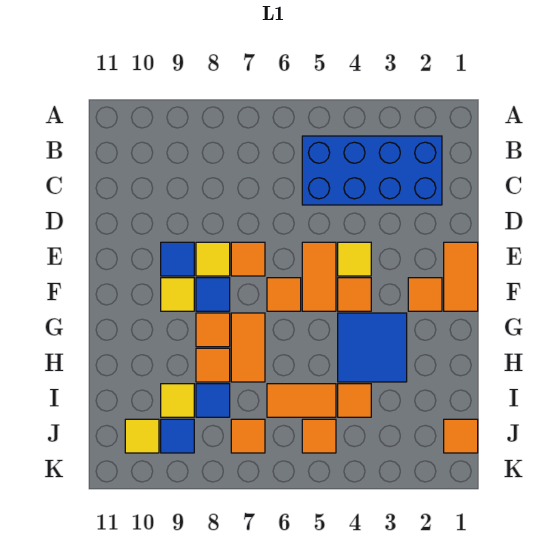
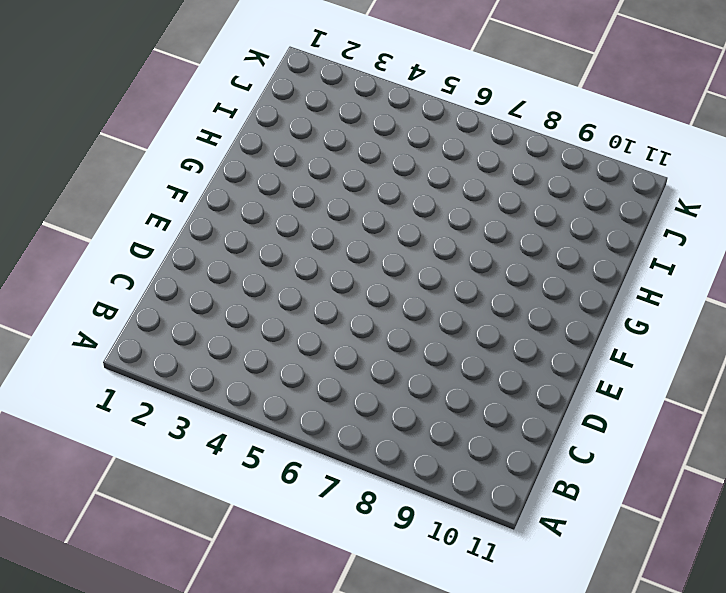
none -> blue 2x4 brick [302,136,442,205]
none -> orange 1x2 tile [444,242,478,311]
none -> yellow 1x1 tile [338,242,371,276]

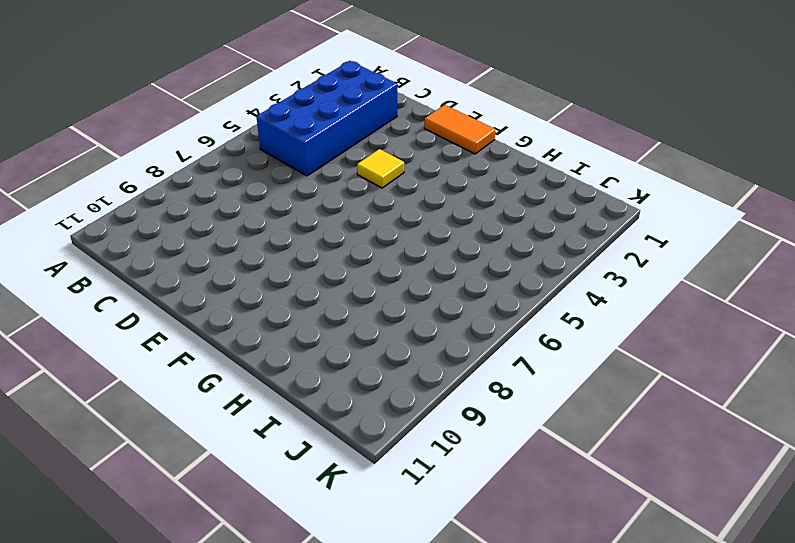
none -> orange 1x2 tile [302,242,336,311]
none -> orange 1x1 tile [231,242,265,276]
none -> yellow 1x1 tile [196,242,230,276]

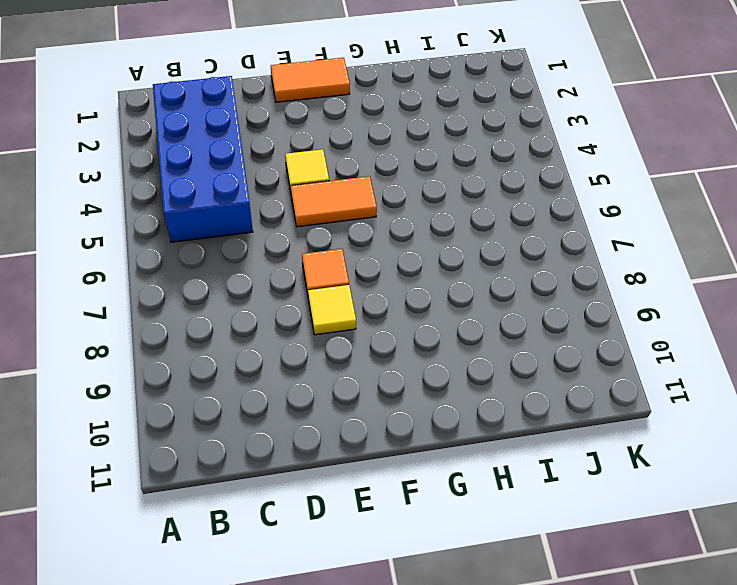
none -> blue 1x1 tile [161,242,194,276]
none -> orange 1x1 tile [408,278,442,311]
none -> orange 1x1 tile [338,278,371,311]

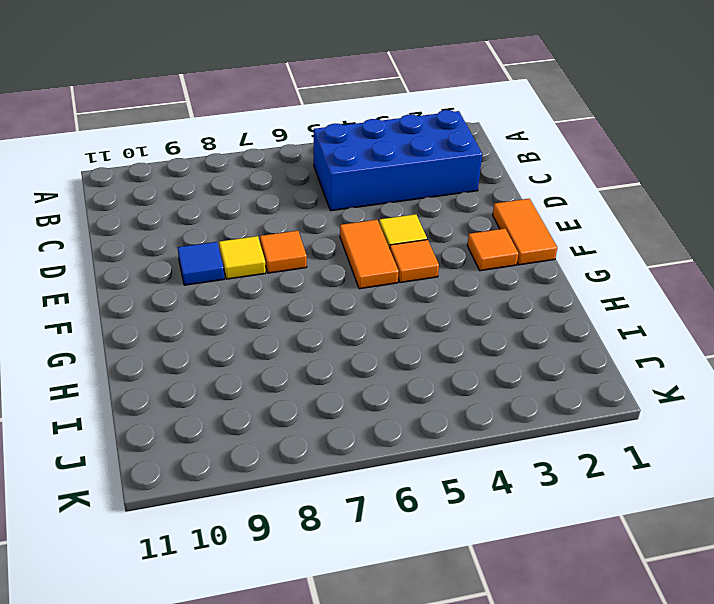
none -> orange 1x1 tile [267,278,301,311]
none -> blue 1x1 tile [196,278,230,311]
none -> yellow 1x1 tile [161,278,194,311]

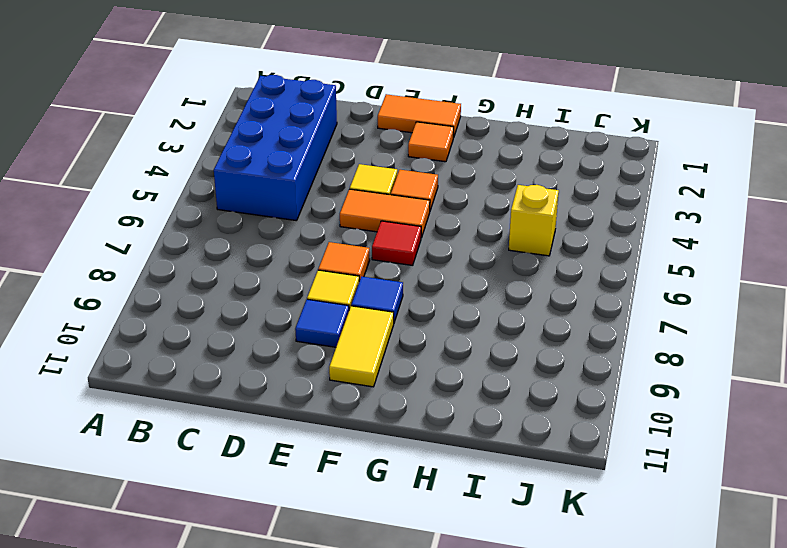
red 1x1 tile [372,221,421,265] -> orange 1x1 tile [267,278,301,311]
yellow 1x2 tile [329,306,394,387] -> yellow 1x1 tile [161,278,194,311]
yellow 1x1 brick [509,185,559,256] -> orange 1x2 tile [267,384,336,417]
none -> blue 2x2 tile [338,313,407,382]
none -> orange 1x2 tile [231,313,265,382]
none -> orange 1x1 tile [196,313,230,347]

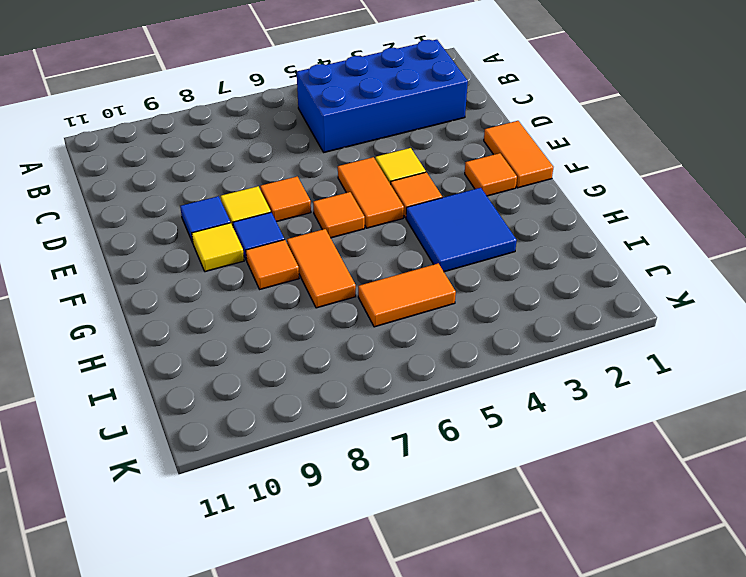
none -> orange 1x1 tile [196,348,230,382]
none -> orange 1x1 tile [338,384,371,417]
none -> blue 1x1 tile [196,384,230,417]

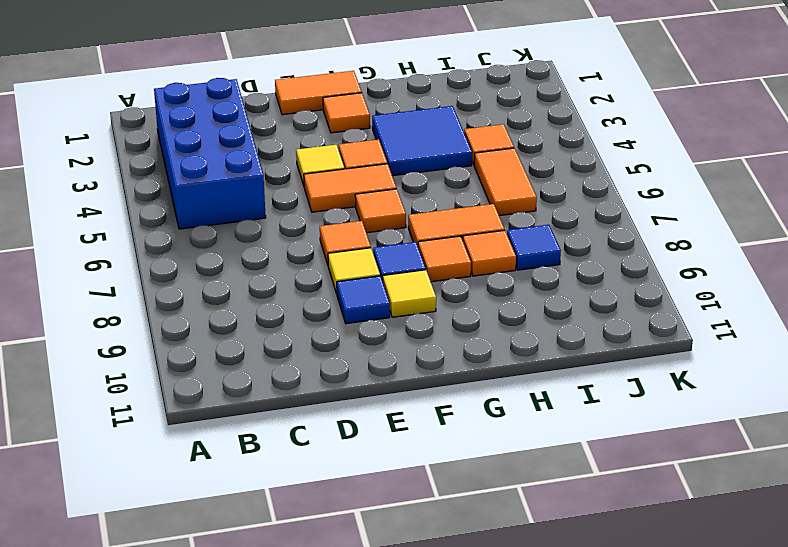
none -> yellow 1x1 tile [161,384,194,417]
none -> orange 1x1 tile [444,419,478,453]
none -> orange 1x1 tile [302,419,336,453]

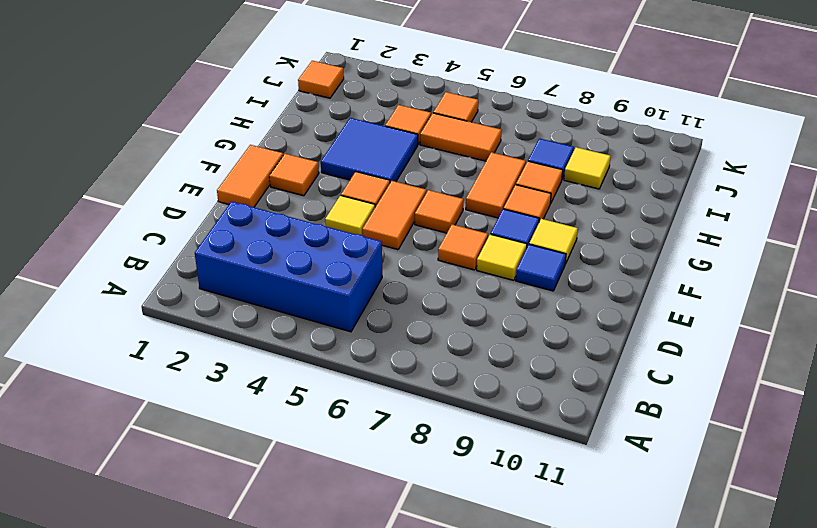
none -> orange 1x1 tile [231,419,265,453]
none -> blue 1x1 tile [161,419,194,453]
none -> yellow 1x1 tile [125,419,159,453]

